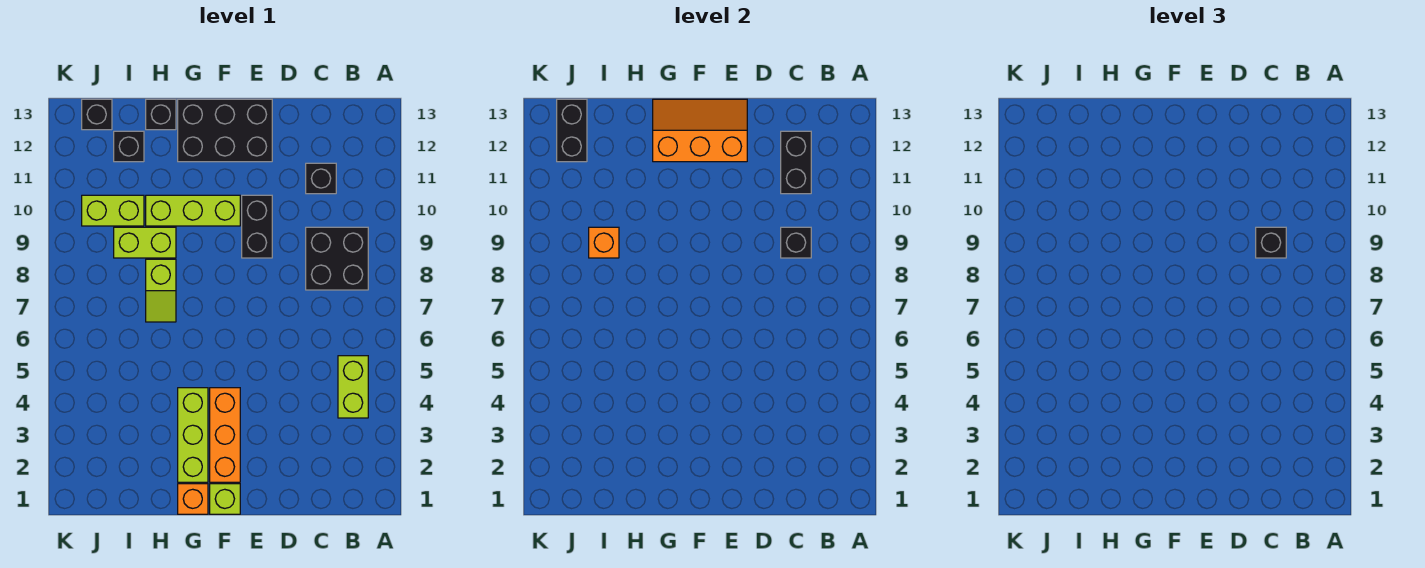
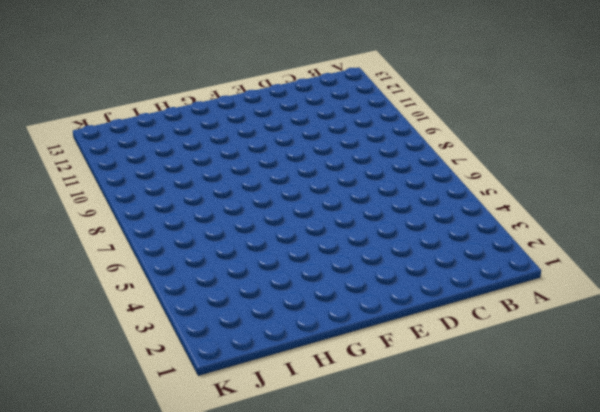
none -> lime 1x2 brick [338,356,368,418]
none -> black 2x2 brick [306,227,368,290]
none -> black 1x1 brick [306,163,336,194]

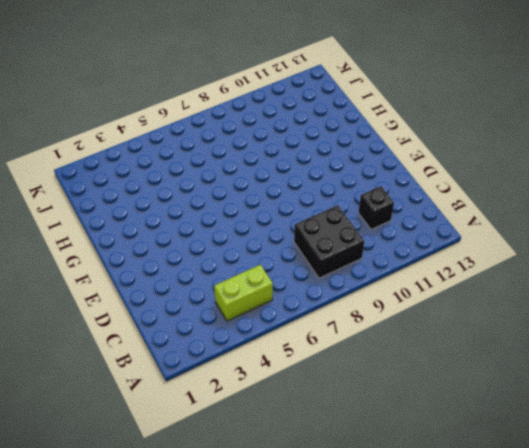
none -> black 1x2 brick [242,195,272,258]
none -> black 2x3 brick [178,99,272,162]
none -> lime 1x1 brick [210,484,240,514]

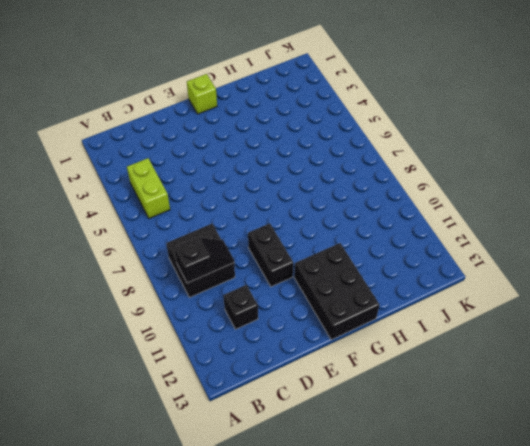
black 1x2 slope [174,237,234,283] -> black 1x1 brick [781,227,811,258]
black 2x3 brick [294,243,380,340] -> black 2x3 brick turned to [178,99,272,162]
none -> orange 1x3 brick [210,388,240,482]
none -> lime 1x3 brick [146,195,240,226]
none -> orange 1x1 brick [178,484,208,514]

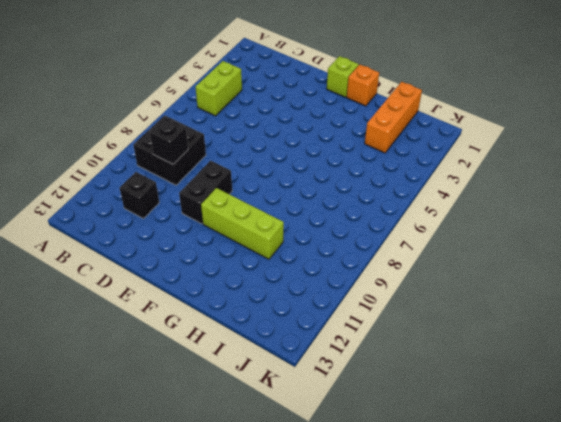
orange 1x3 brick [365,82,422,153] -> orange 1x3 brick moved to [210,388,240,482]
none -> black 2x3 brick [178,99,272,162]
none -> lime 1x3 brick [178,388,208,482]
none -> lime 1x2 slope [146,259,176,322]

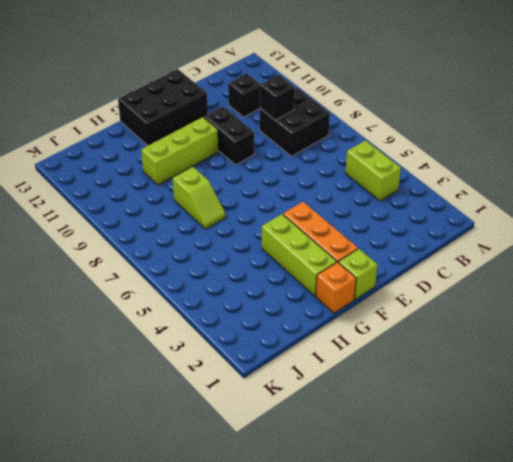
none -> lime 1x2 brick [114,227,176,258]
none -> black 1x1 brick [146,99,176,130]
none -> lime 1x2 brick [82,195,144,226]

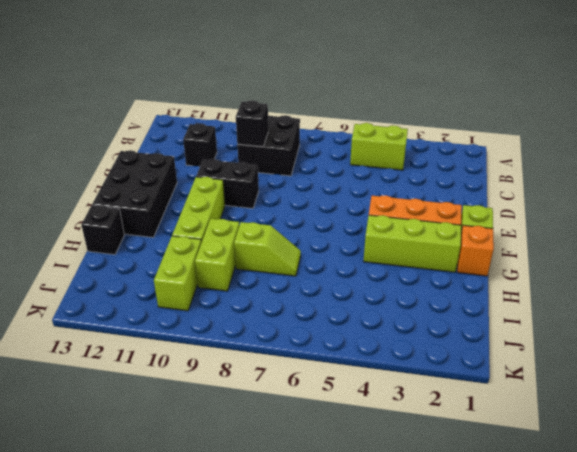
none -> black 1x1 brick [114,131,144,162]
none -> black 1x1 brick [82,99,112,130]
none -> black 1x2 brick [781,131,811,194]

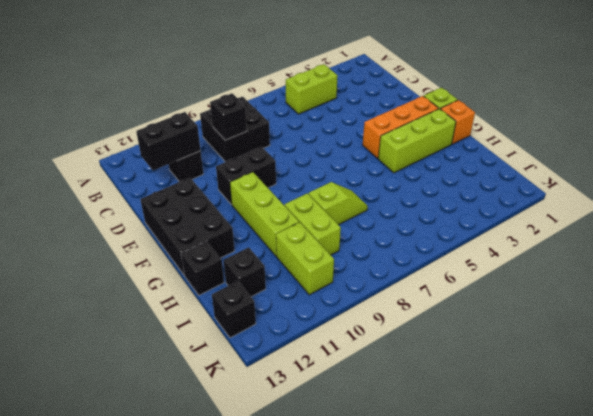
none -> orange 2x3 slope [653,99,747,162]
none -> orange 1x1 brick [589,227,619,258]
none -> black 1x2 brick [557,99,587,162]

